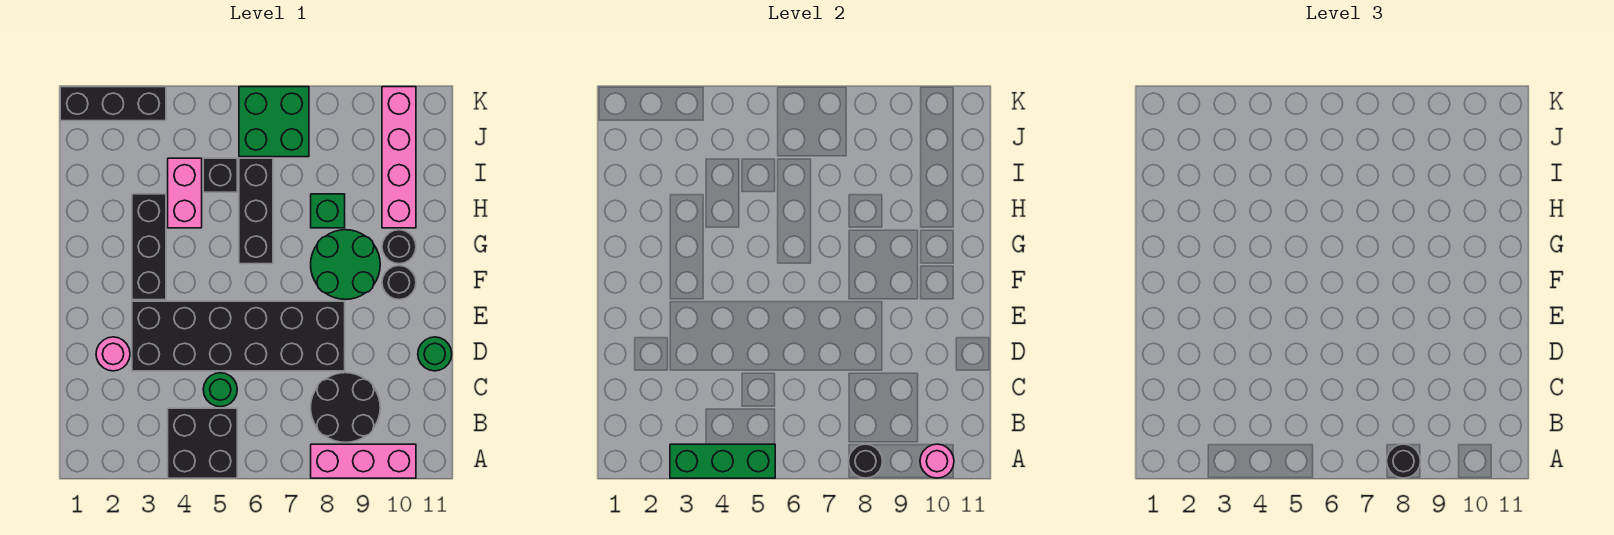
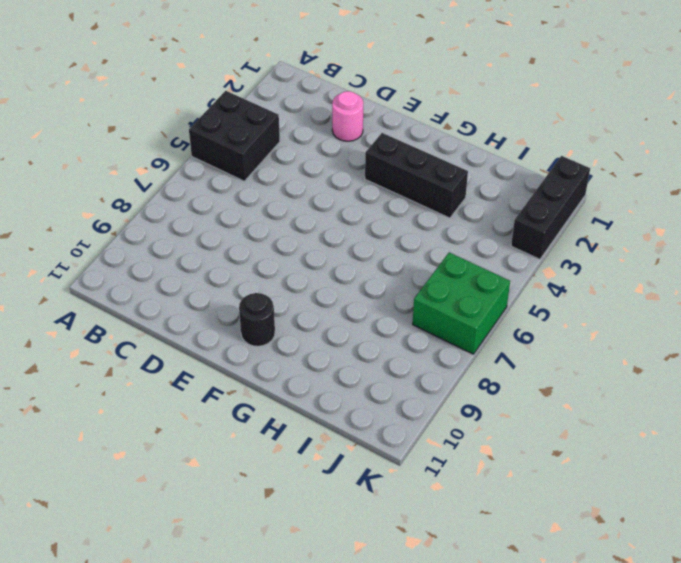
none -> pink 1x3 brick [311,444,416,478]
none -> black 2x2 round brick [311,373,380,442]
none -> green 1x1 round brick [203,373,237,407]

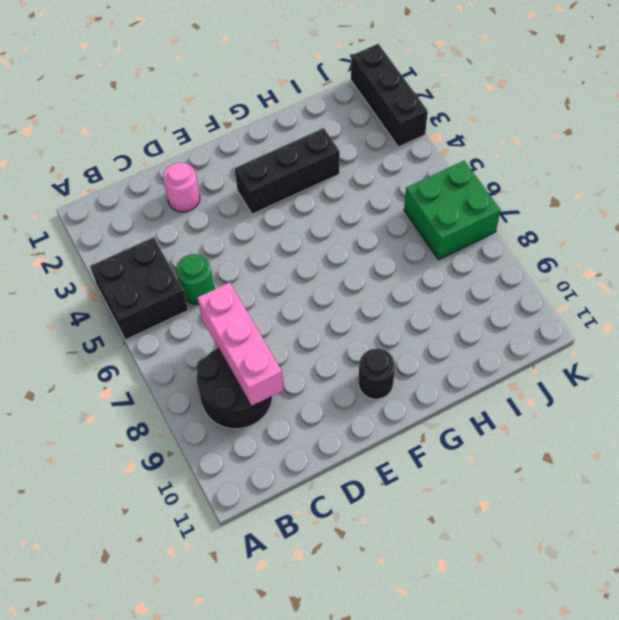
pink 1x3 brick [198,282,283,406] -> pink 1x3 brick moved to [311,444,416,478]
none -> black 2x6 brick [132,301,345,371]
none -> green 1x1 round brick [418,337,452,371]
none -> green 2x2 round brick [311,230,380,300]

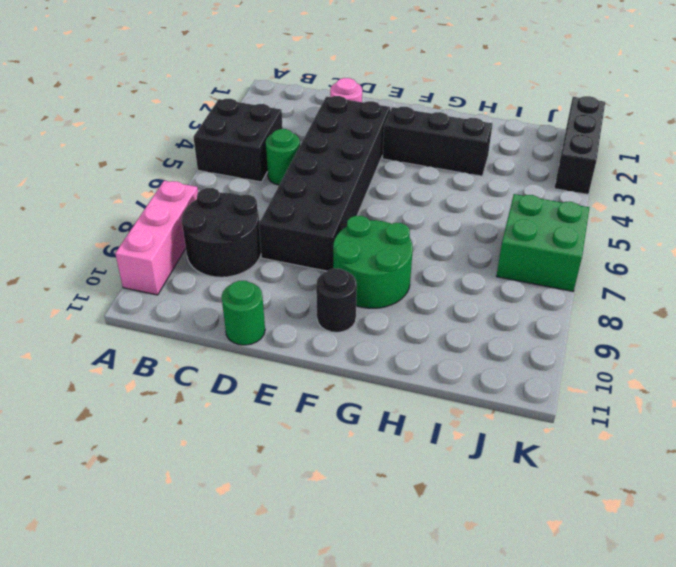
none -> black 1x3 brick [239,158,273,264]
none -> black 1x1 round brick [382,230,416,264]
none -> pink 1x2 brick [168,158,202,228]

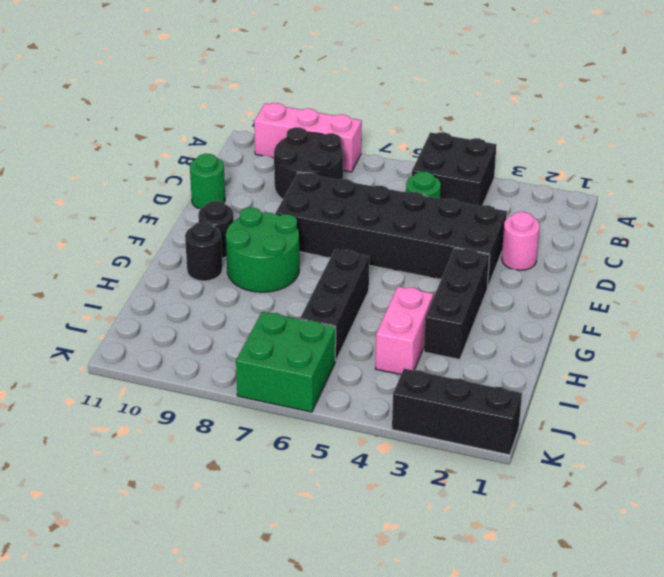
none -> green 1x1 brick [311,194,345,228]
none -> pink 1x4 brick [382,87,416,228]
none -> black 1x1 brick [203,158,237,192]

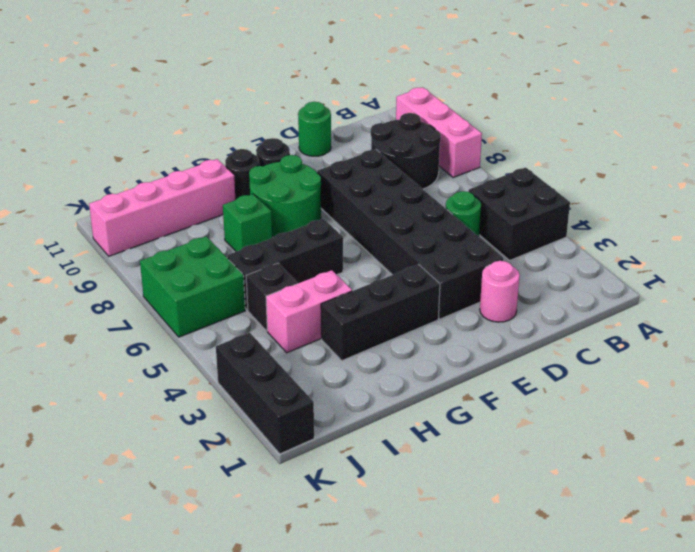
none -> green 1x3 brick [670,444,775,478]
none -> black 1x1 round brick [849,444,883,478]
none -> pink 1x1 round brick [920,444,954,478]

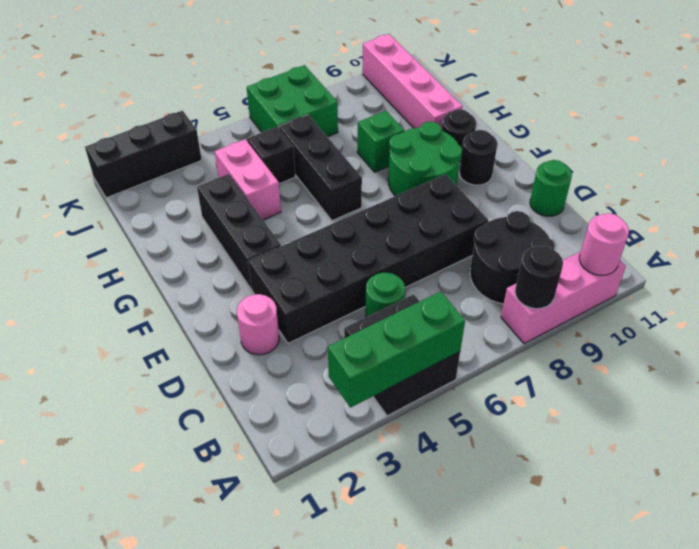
none -> black 1x1 round brick [1387,444,1421,478]

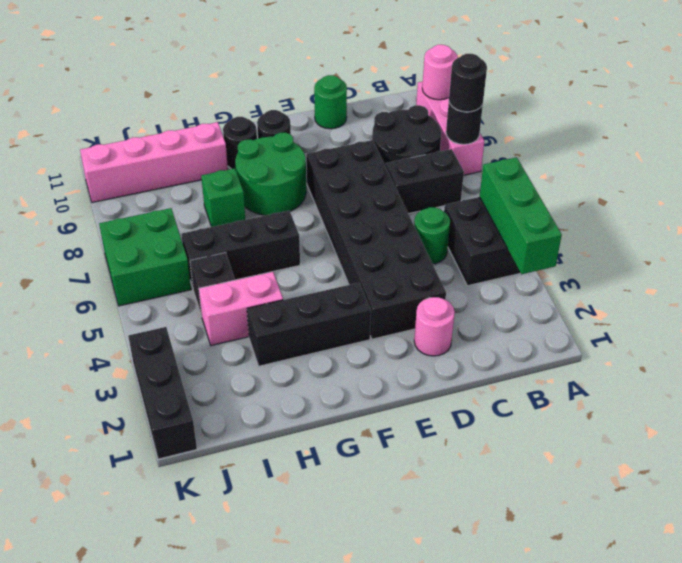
black 1x2 brick [386,149,464,214] -> none

